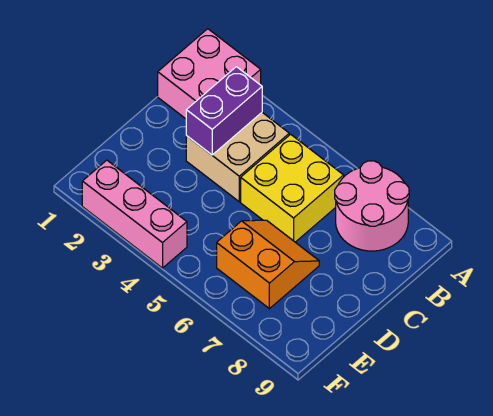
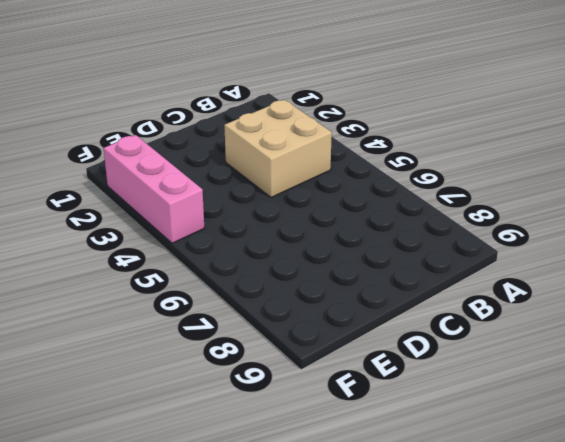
none -> pink 2x2 brick [158,29,261,119]
none -> pink 2x2 round brick [335,161,409,251]

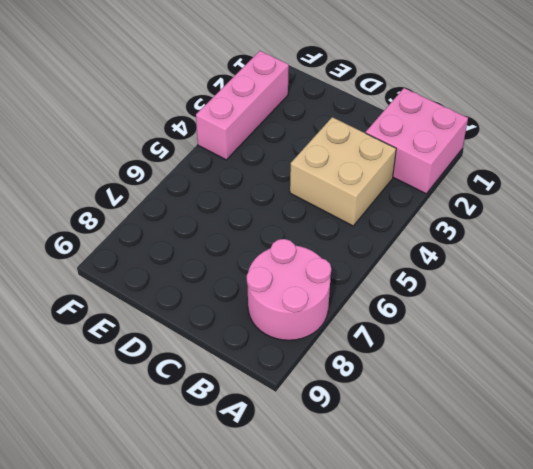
none -> yellow 2x2 brick [241,134,344,242]
none -> orange 2x2 slope [217,220,319,309]

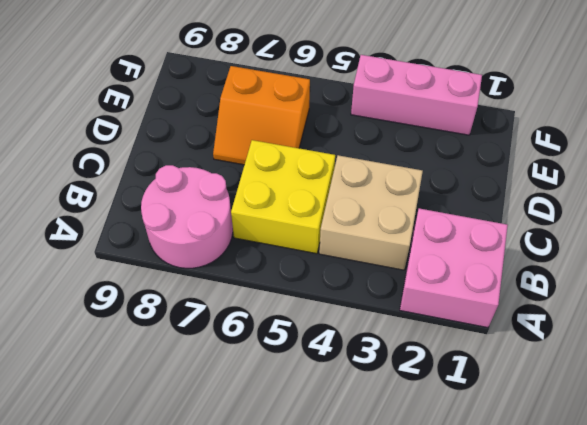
none -> purple 1x2 brick [186,67,262,155]

